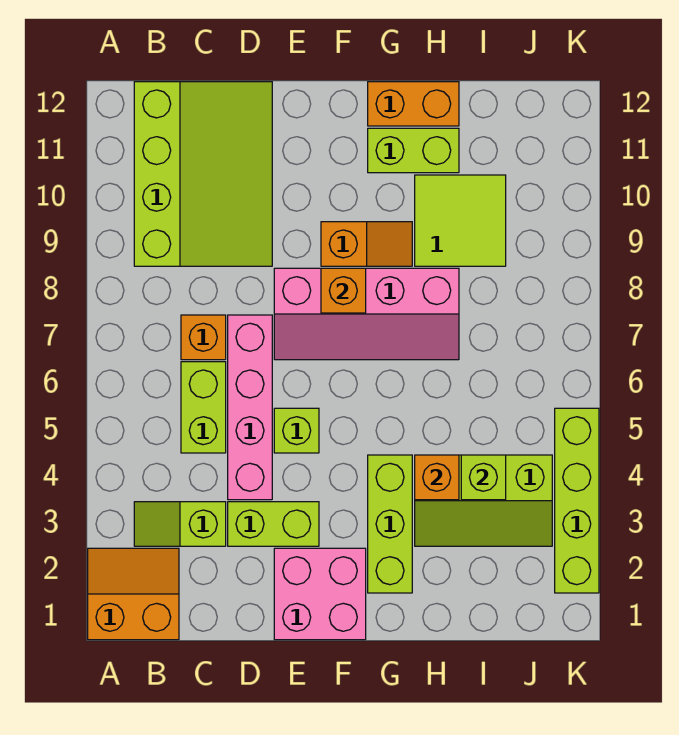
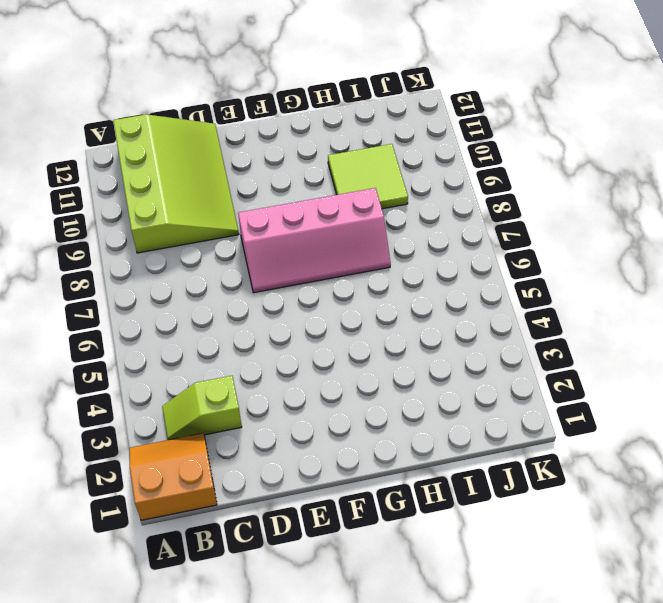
none -> lime 1x2 brick [181,362,226,453]
none -> orange 1x1 brick [181,315,226,360]
none -> lime 1x2 brick [228,502,319,546]

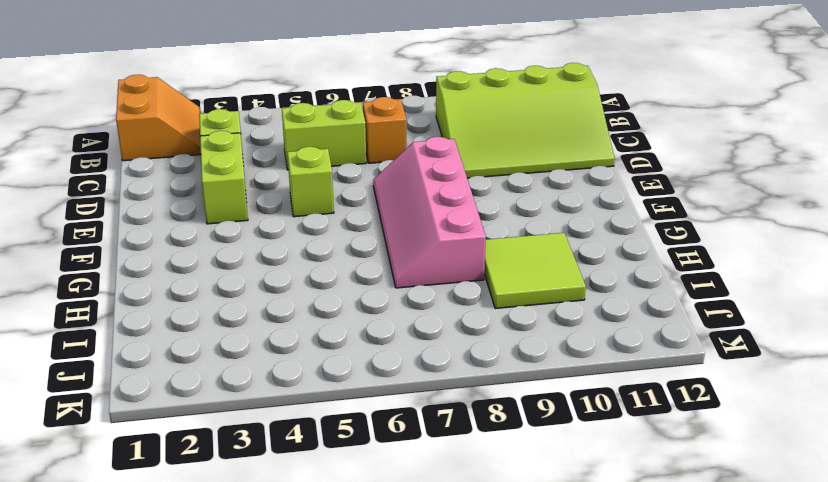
none -> pink 1x4 brick [228,315,272,500]
none -> pink 2x2 brick [274,548,366,640]
none -> orange 1x2 slope [321,222,412,266]

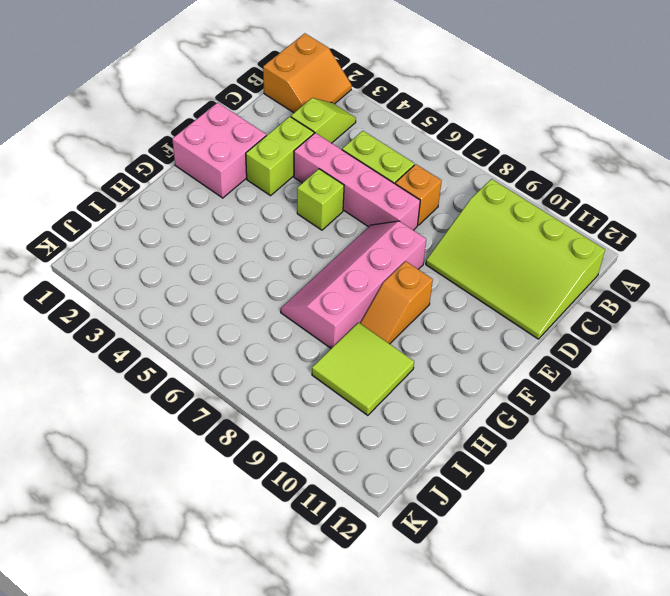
none -> lime 1x3 brick [368,455,412,593]
none -> lime 1x2 brick [368,128,459,173]
none -> orange 1x2 brick [368,82,459,126]

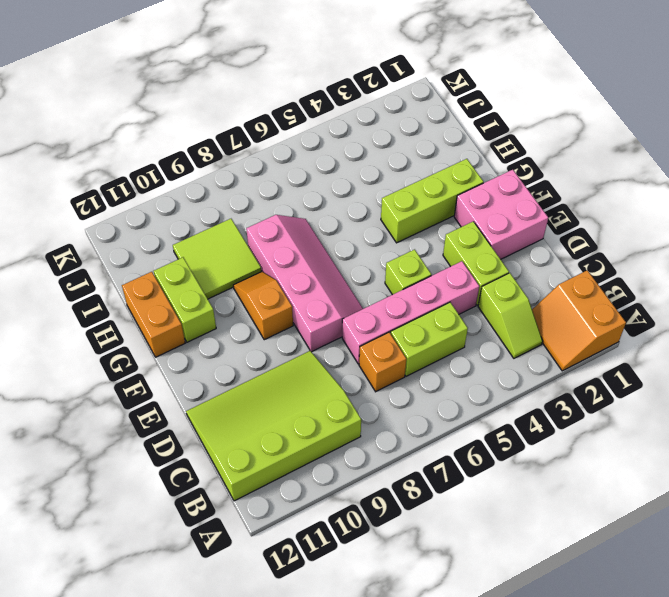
none -> lime 2x3 slope [415,455,552,546]
none -> lime 1x4 brick [555,408,599,593]
none -> orange 1x1 brick [321,268,366,313]

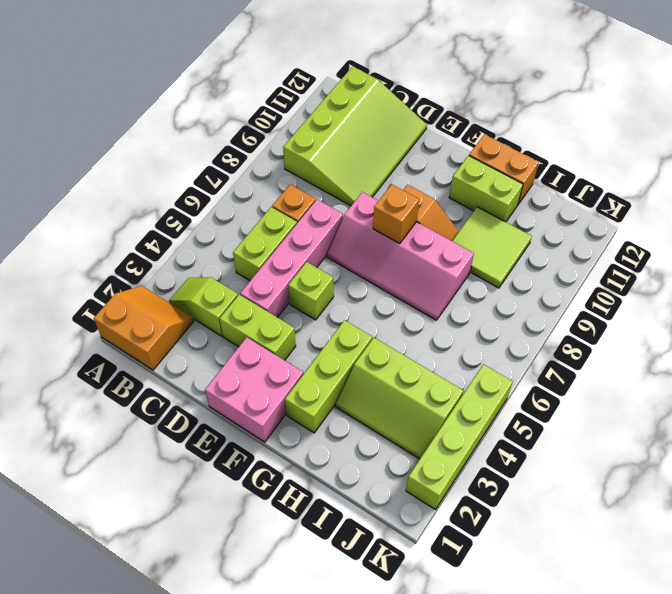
none -> orange 1x1 brick [415,455,459,500]
none -> lime 1x1 brick [461,455,506,500]

